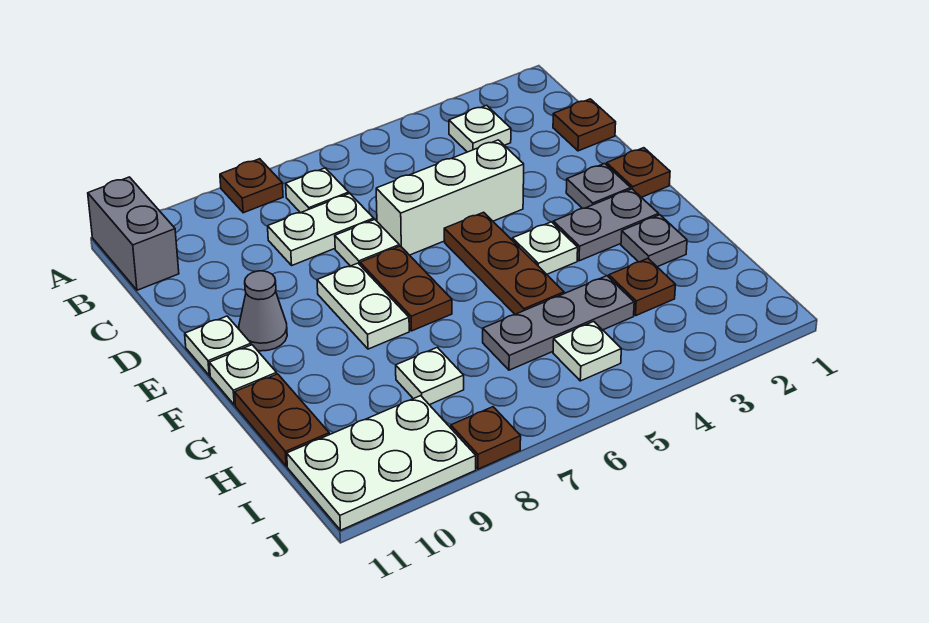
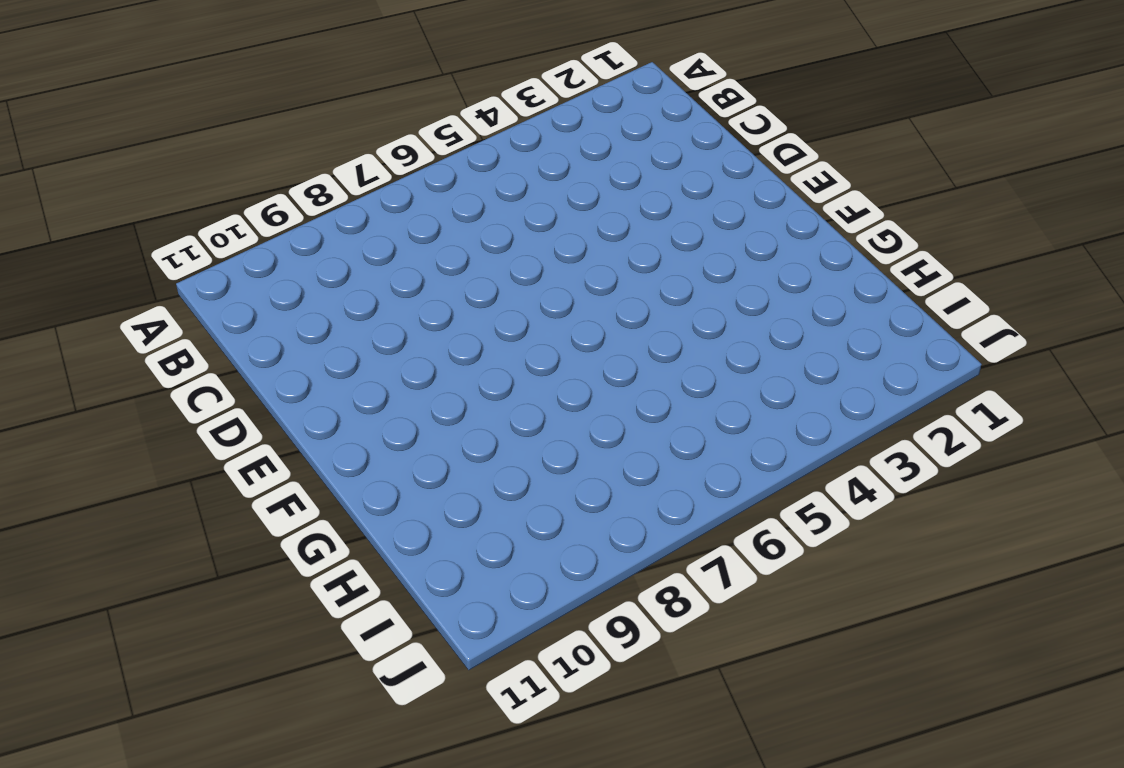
none -> brown 1x1 plate [220,159,283,213]
none -> grey 1x2 brick [88,177,179,290]
none -> white 1x1 plate [449,105,511,152]

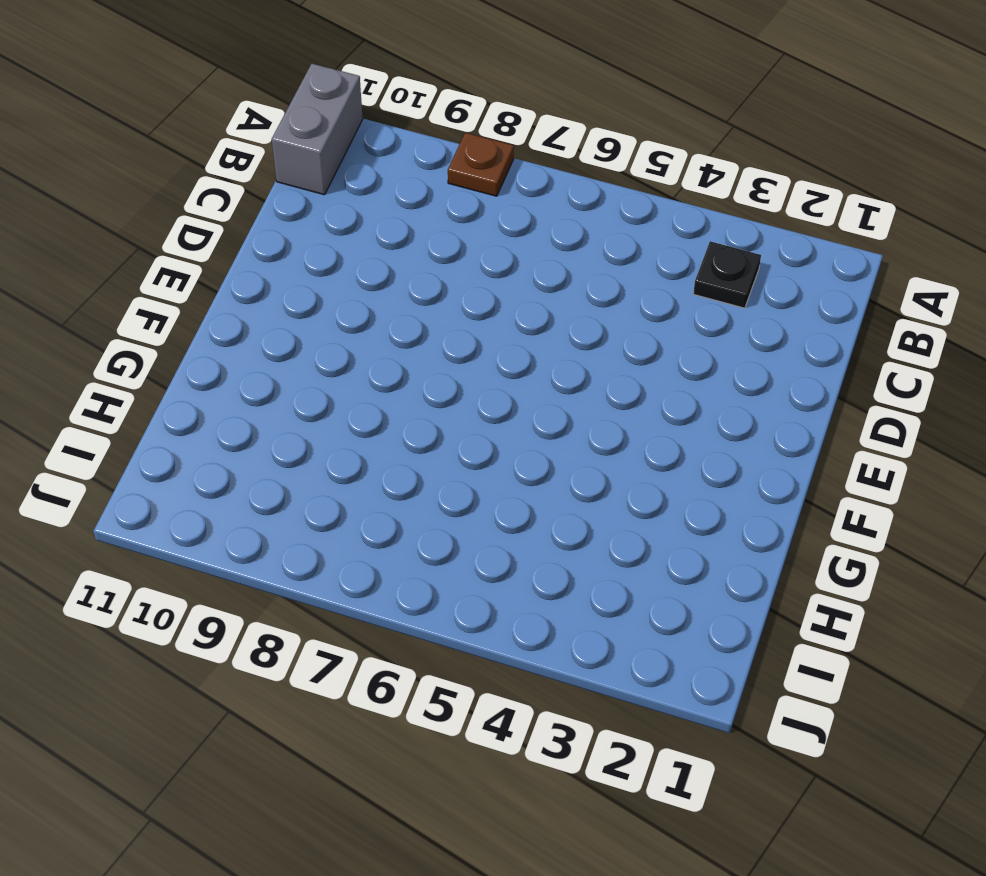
black 1x1 plate [693,241,761,308] -> white 1x1 plate [449,105,511,152]
none -> white 1x1 plate [286,168,349,213]
none -> brown 1x1 plate [553,99,616,151]
none -> white 1x2 plate [268,193,374,265]

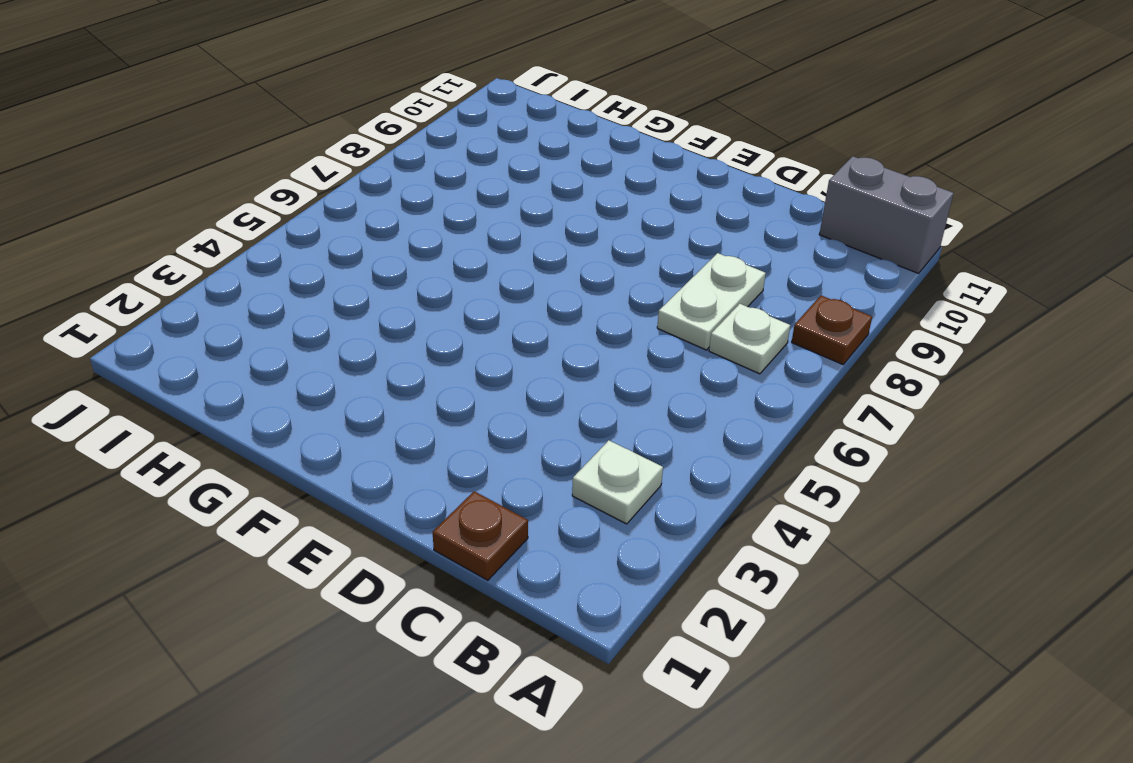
none -> white 1x3 brick [376,140,524,255]
none -> white 1x1 plate [335,220,399,266]
none -> brown 1x1 plate [607,148,670,197]

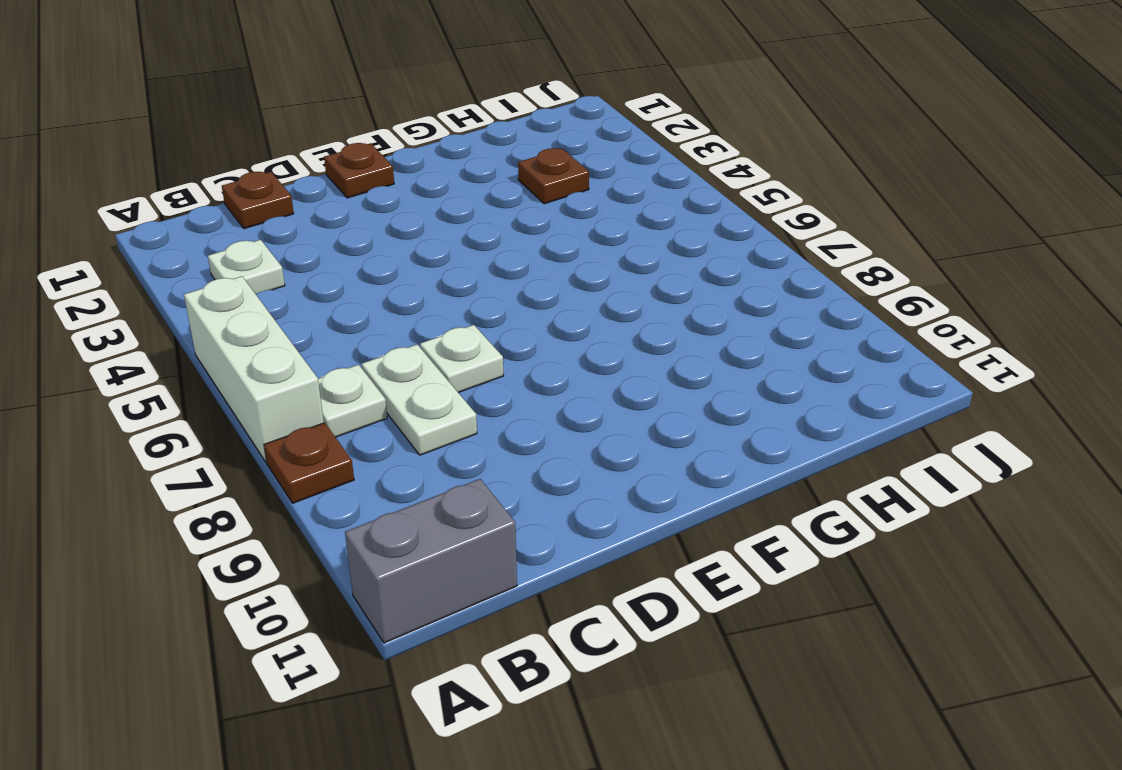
white 1x3 brick [184,276,324,462] -> white 1x3 brick moved to [376,140,524,255]
none -> grey 1x1 plate [566,164,631,208]
none -> brown 1x3 plate [444,212,564,314]
none -> brown 1x2 plate [360,246,452,331]

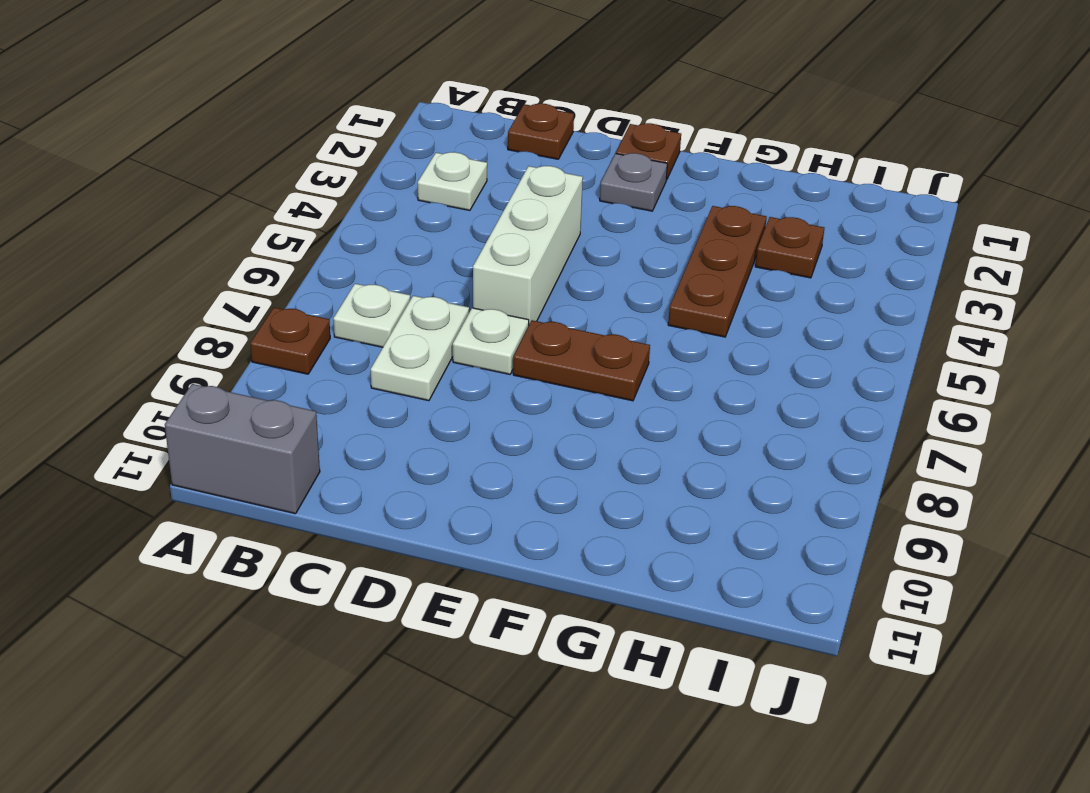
brown 1x3 plate [668,206,767,337] -> brown 1x3 plate turned to [444,212,564,314]
none -> white 1x2 plate [317,263,409,349]
none -> grey 1x1 cone [239,271,287,351]
none -> white 1x1 plate [185,316,251,375]

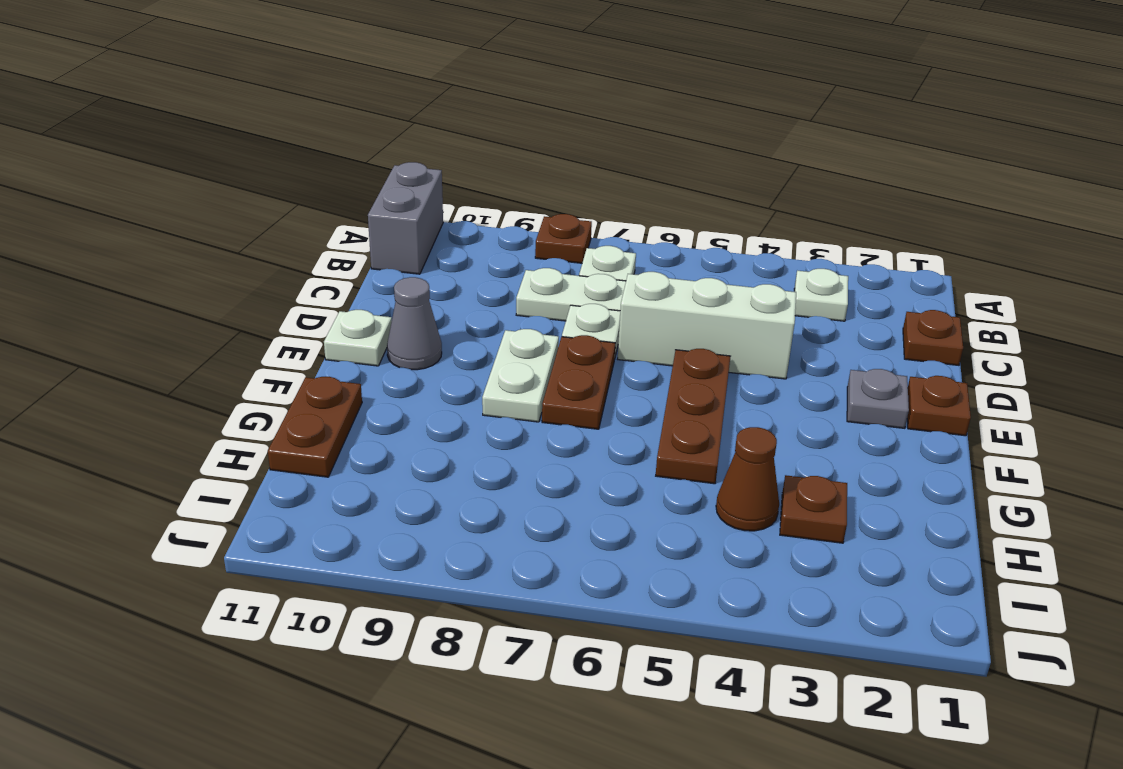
brown 1x1 cone [716,427,779,531] -> grey 1x3 plate [483,276,634,370]
none -> grey 1x2 plate [553,189,659,261]
none -> white 1x1 plate [512,222,578,274]
none -> white 1x1 plate [209,345,277,405]

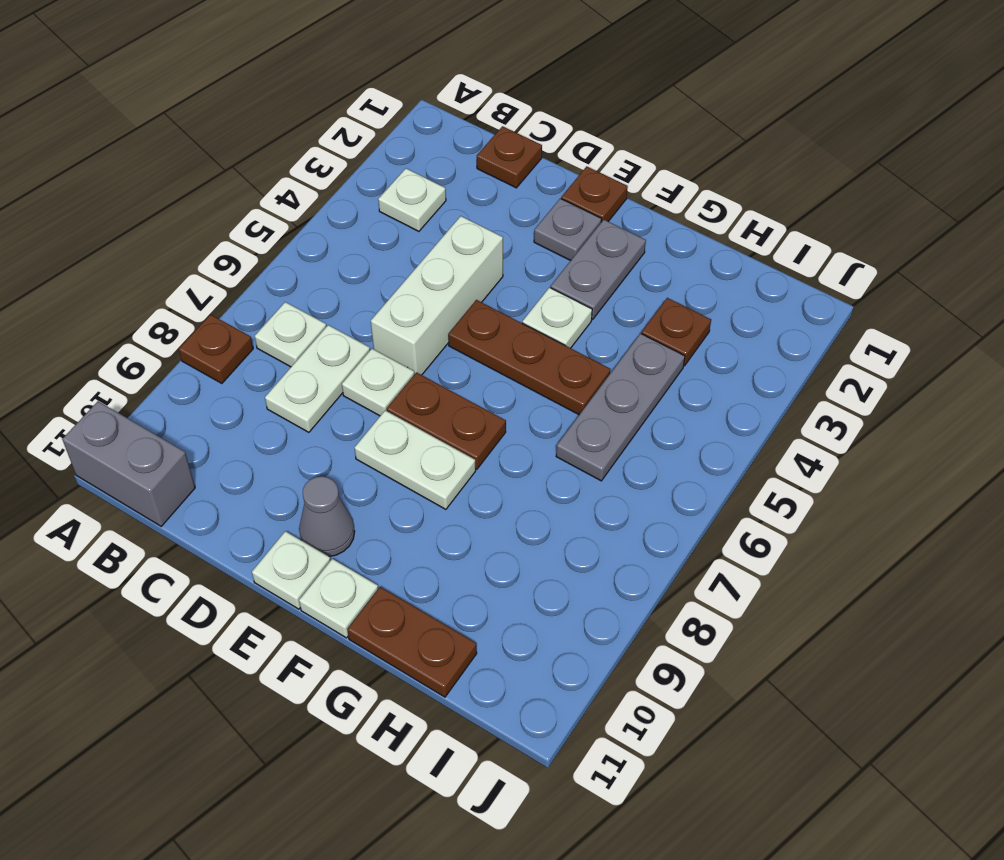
none -> grey 1x1 plate [621,215,687,267]
none -> white 1x1 plate [396,347,464,405]
none -> white 1x1 plate [553,321,621,381]

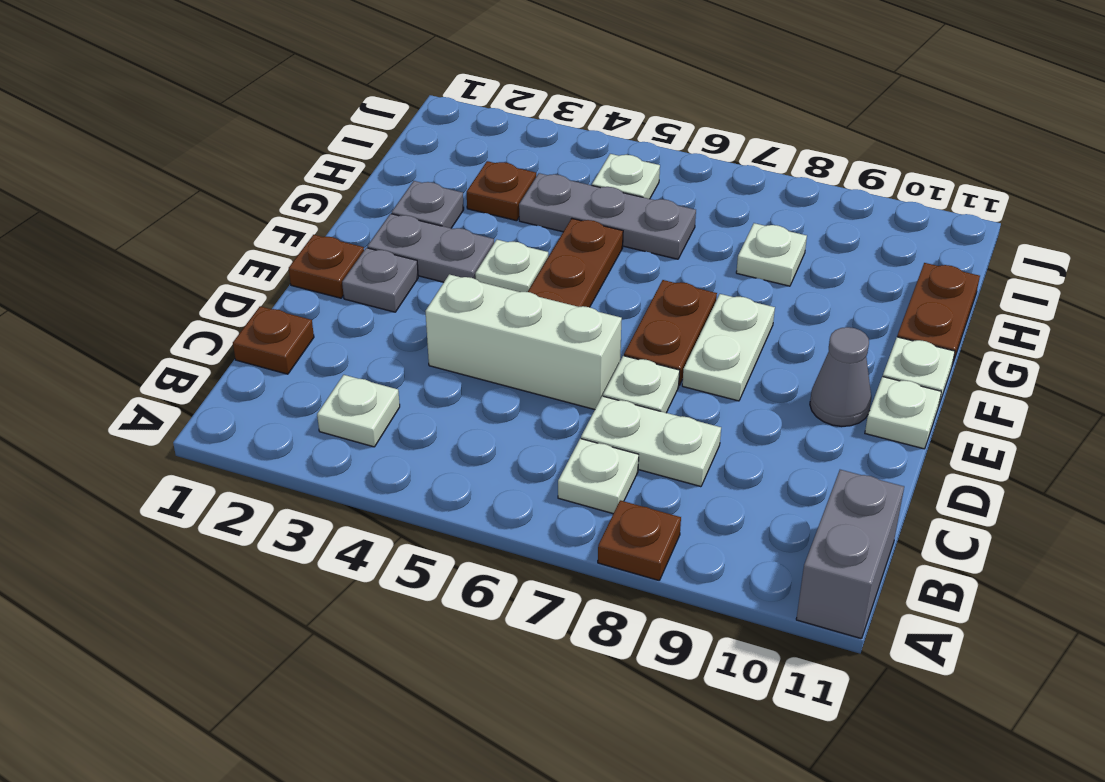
none -> white 2x3 plate [287,396,476,530]
none -> brown 1x1 plate [451,407,521,469]

